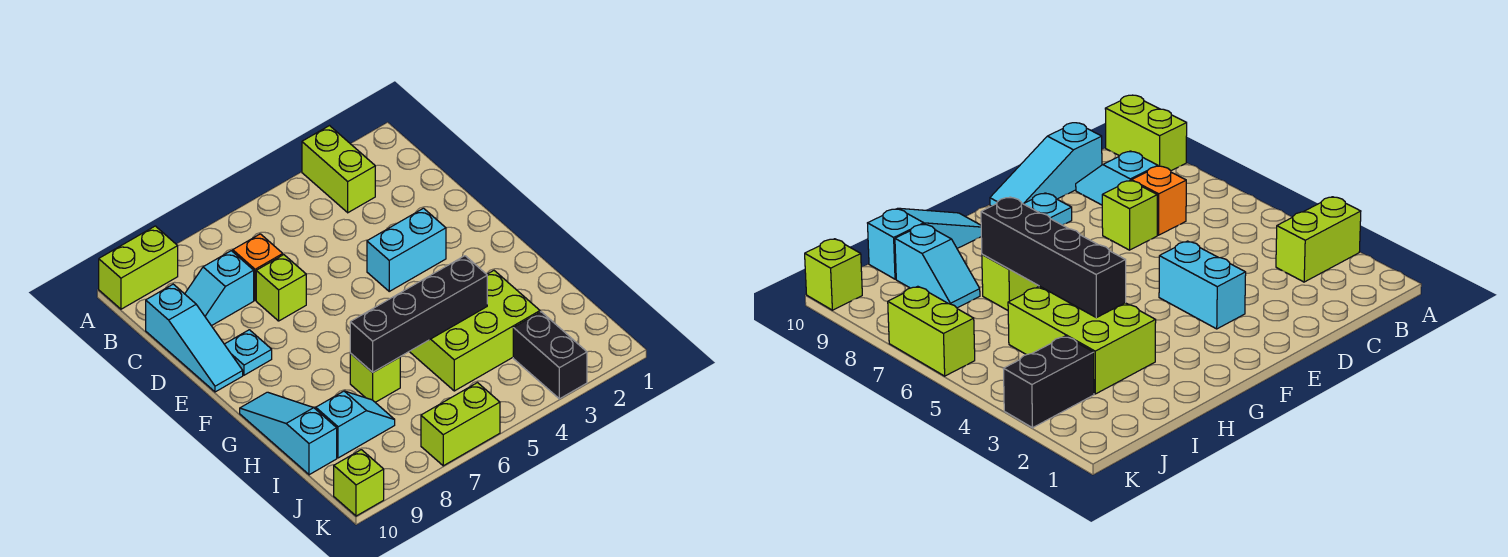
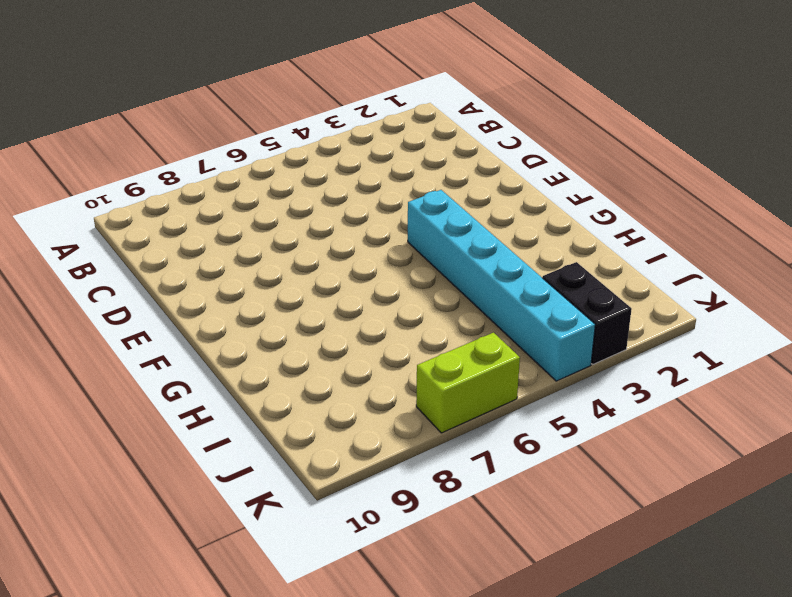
cyan 1x6 brick [408,190,595,381] -> lime 2x3 brick [409,271,540,391]
none -> lime 1x2 brick [302,126,375,213]
none -> lime 1x2 brick [99,226,178,309]
none -> orange 1x1 brick [233,234,283,300]

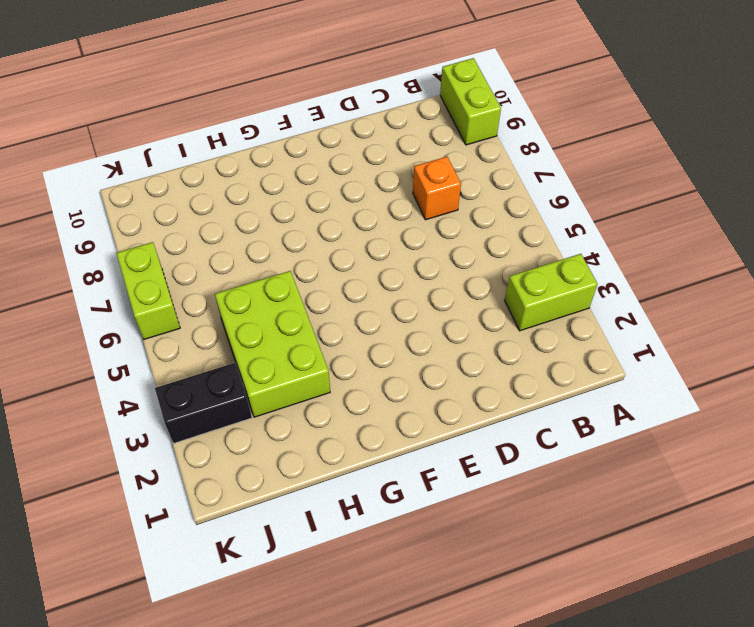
none -> cyan 1x2 slope [185,251,254,326]
none -> cyan 1x3 slope [146,284,243,392]
none -> lime 1x1 brick [256,255,306,321]

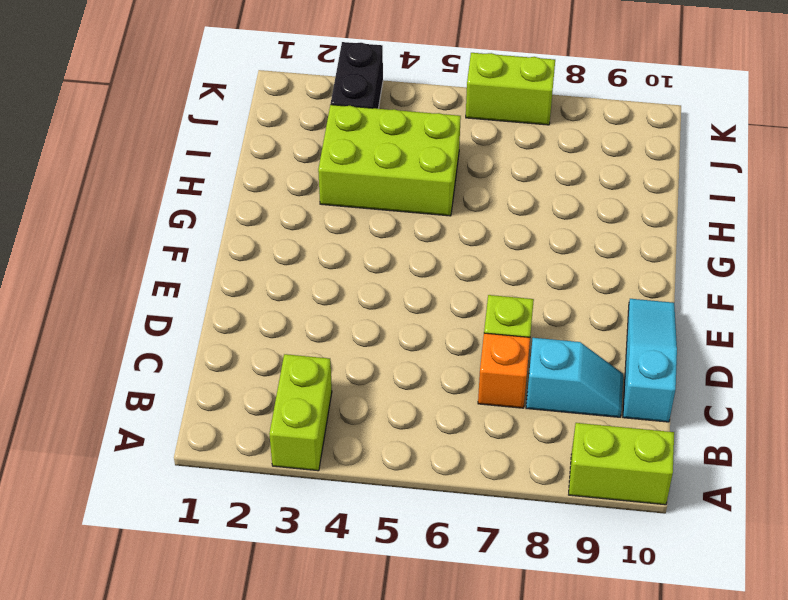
none -> cyan 1x2 brick [367,208,446,291]
none -> cyan 1x1 plate [224,330,272,375]
none -> cyan 1x3 slope [240,392,337,475]

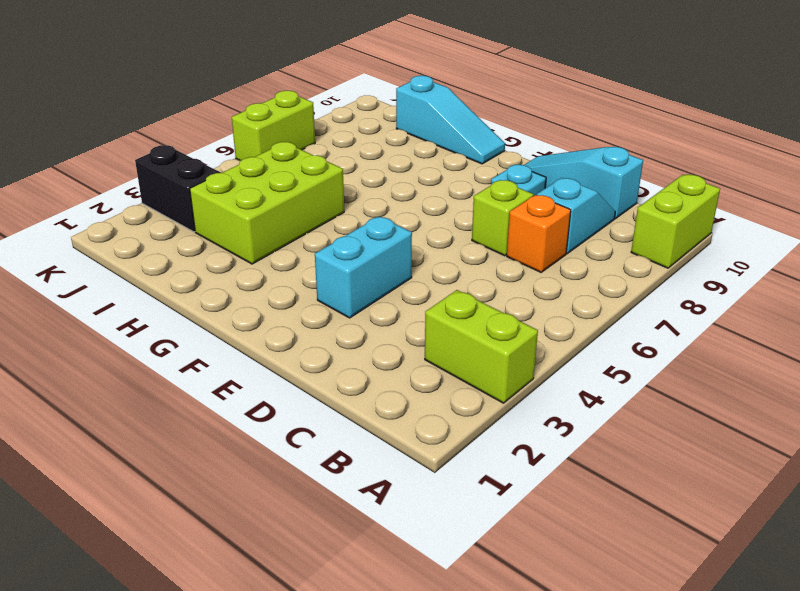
none -> lime 1x1 brick [350,353,400,402]
none -> cyan 1x2 slope [316,391,395,458]
none -> lime 1x1 brick [334,450,384,516]

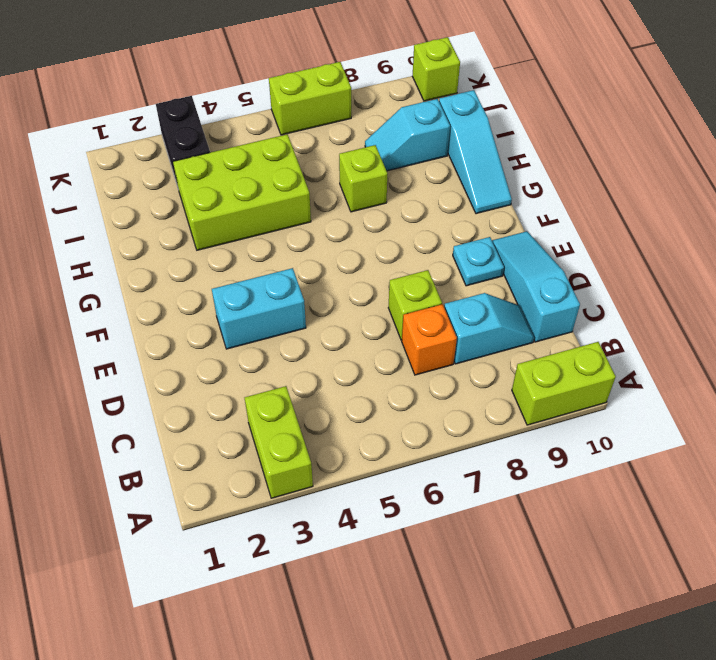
none -> black 1x4 brick [350,256,487,372]

